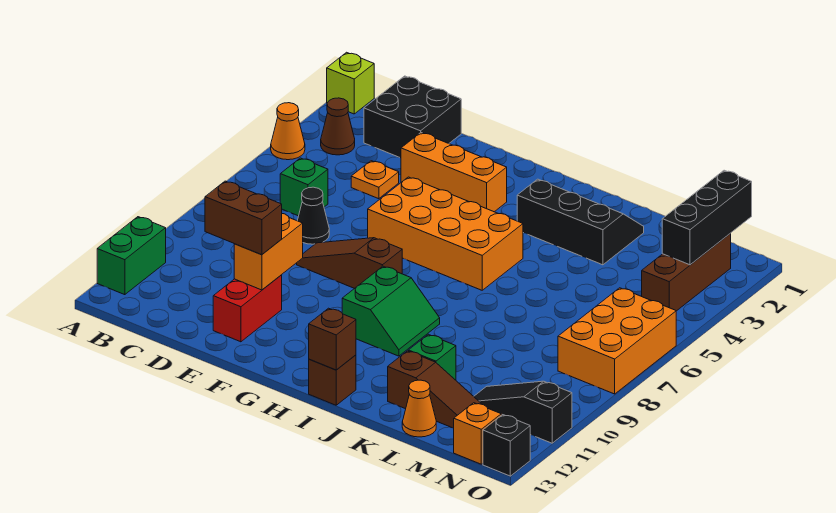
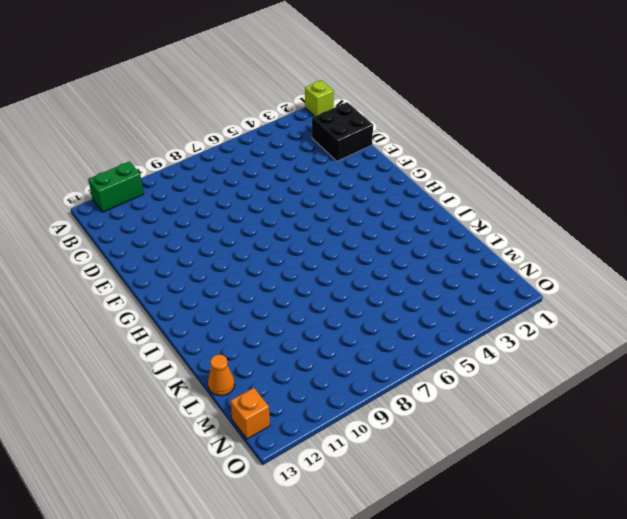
none -> orange 1x1 cone [271,103,305,160]
none -> brown 1x1 cone [321,98,355,155]
none -> green 1x1 brick [280,158,328,216]

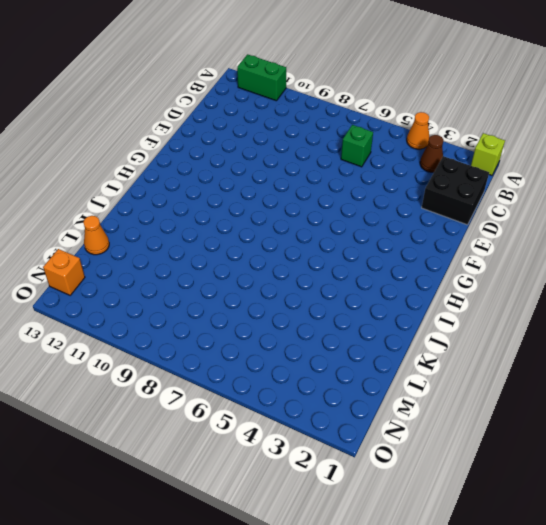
none -> orange 1x1 plate [351,161,399,199]
none -> black 1x1 cone [297,187,329,244]
none -> orange 1x3 brick [401,133,507,212]

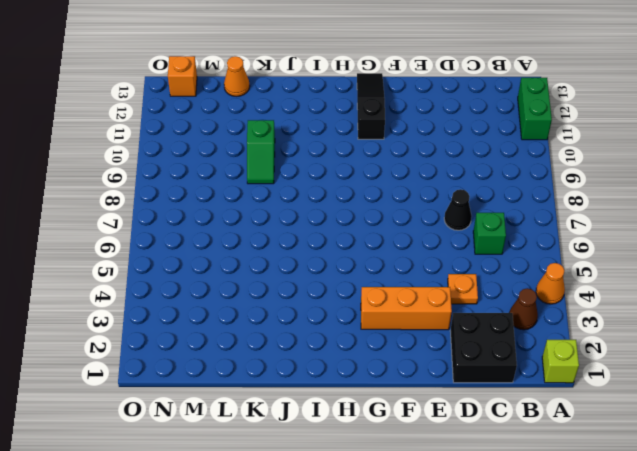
black 1x3 slope [357,73,385,139] -> black 1x3 slope turned to [474,381,572,443]
green 1x2 slope [247,120,275,184] -> none
none -> brown 1x3 slope [297,238,403,288]
none -> red 1x2 brick [213,275,282,342]
none -> orange 2x4 brick [368,177,523,290]

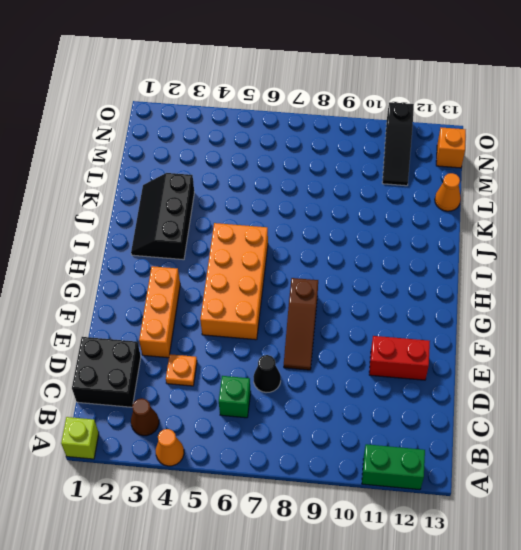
none -> green 2x2 slope [342,266,440,356]
none -> brown 1x1 brick [309,355,356,405]
none -> green 1x1 brick [408,334,456,380]

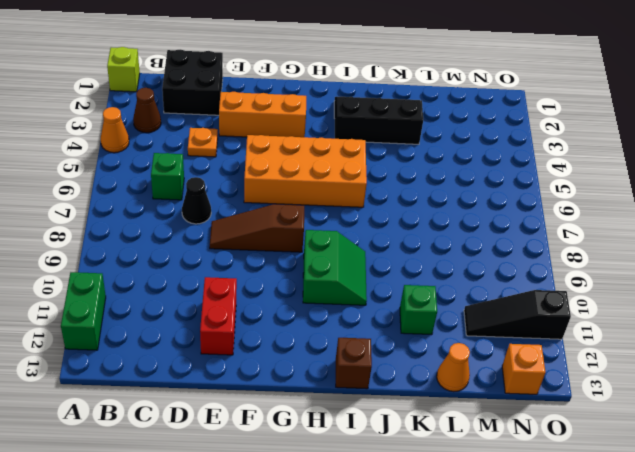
none -> brown 1x3 slope [388,351,481,428]
none -> brown 1x3 brick [642,233,731,311]
none -> orange 2x3 brick [558,288,676,394]

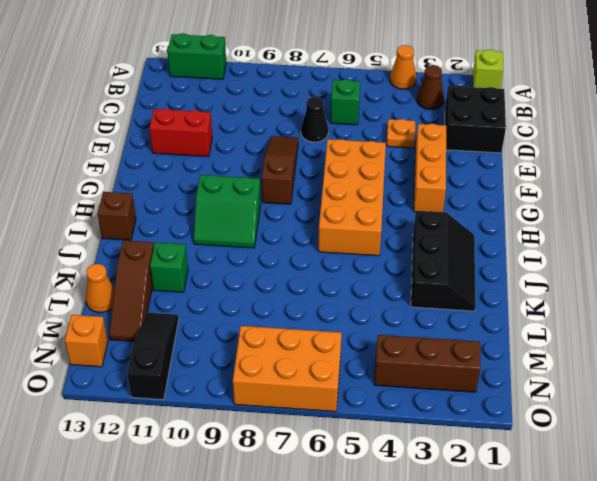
none -> black 1x1 brick [483,415,530,476]
none -> orange 1x2 brick [234,214,303,290]
none -> brown 1x1 brick [309,308,356,370]

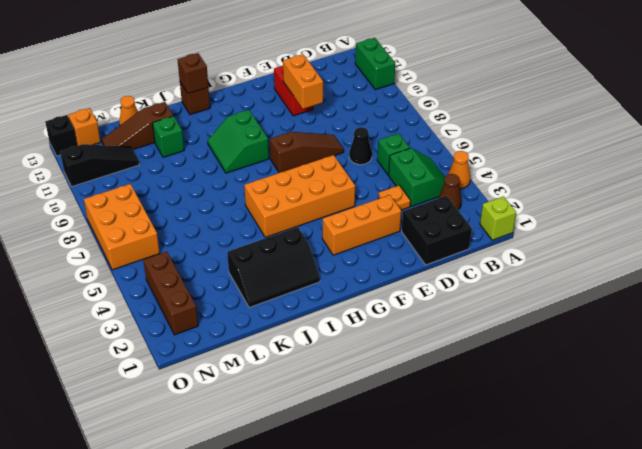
green 2x2 slope [389,148,445,206] -> none
none -> black 1x3 brick [662,170,752,265]
none -> brown 1x2 brick [205,181,282,255]

